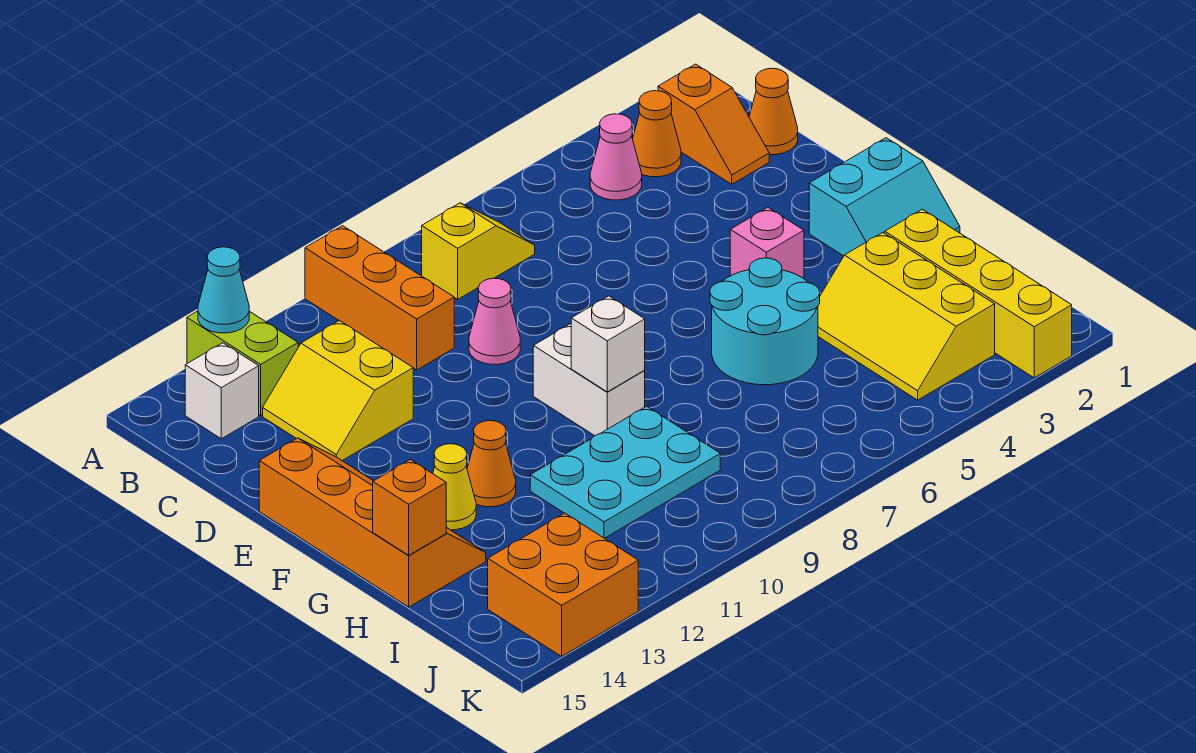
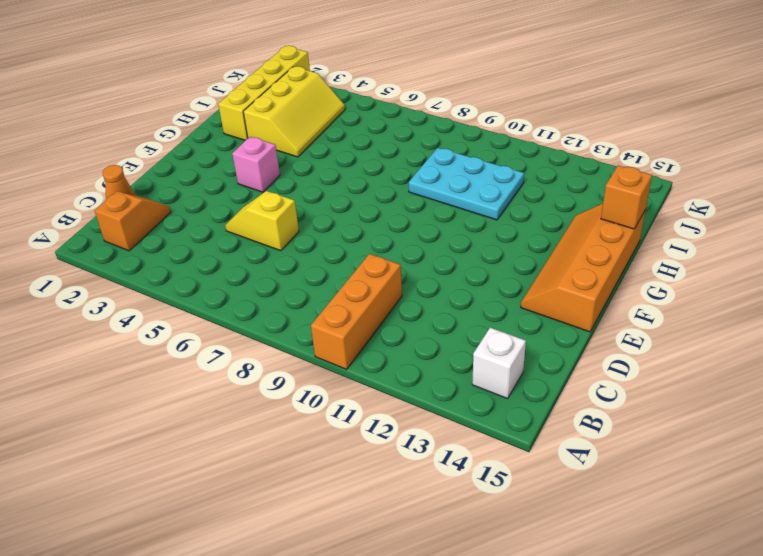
yellow 1x2 slope [225,191,299,251] -> yellow 1x2 slope moved to [422,203,535,299]
none -> lime 1x2 brick [187,311,298,415]
none -> orange 1x1 cone [633,91,681,177]
none -> pink 1x1 cone [590,114,642,200]

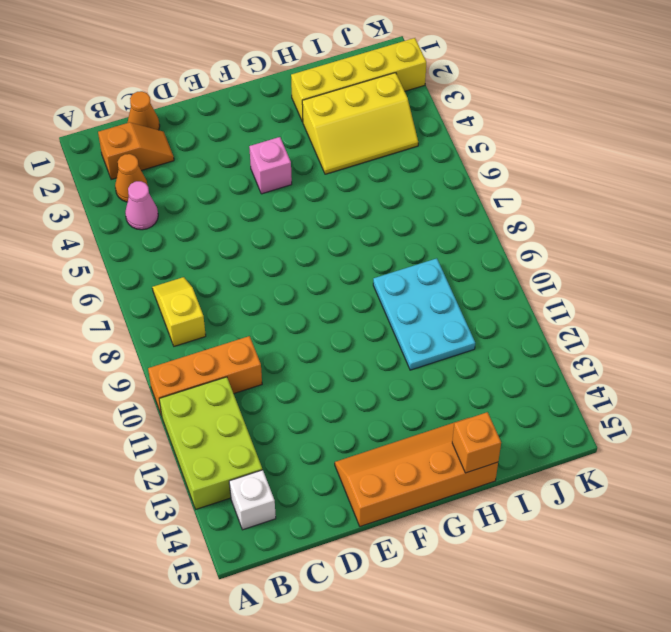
lime 2x3 brick [159,377,262,509] -> lime 1x2 brick [187,311,298,415]
none -> yellow 2x2 slope [263,321,413,461]
none -> pink 1x1 cone [469,278,520,365]
none -> cyan 2x2 slope [809,138,960,256]

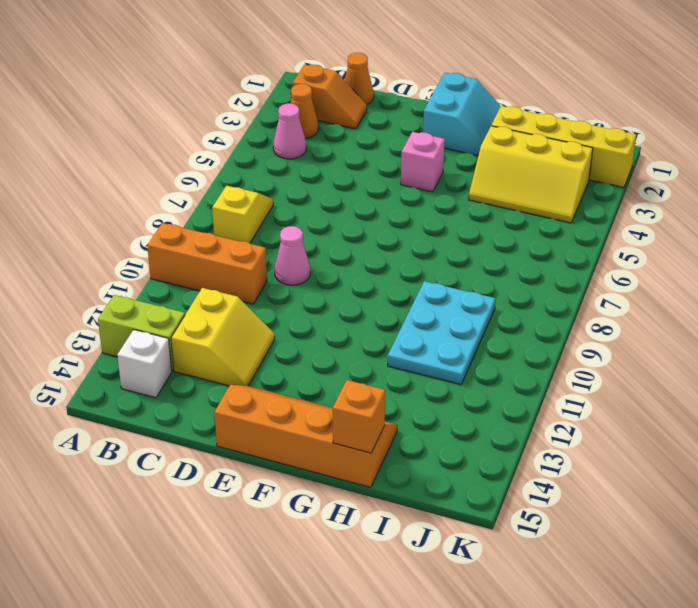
yellow 2x2 slope [171,288,275,386] -> yellow 2x2 slope turned to [263,321,413,461]
none -> white 1x2 brick [533,324,645,436]
none -> cyan 2x2 round brick [710,258,820,385]
none -> orange 1x1 cone [467,421,516,507]

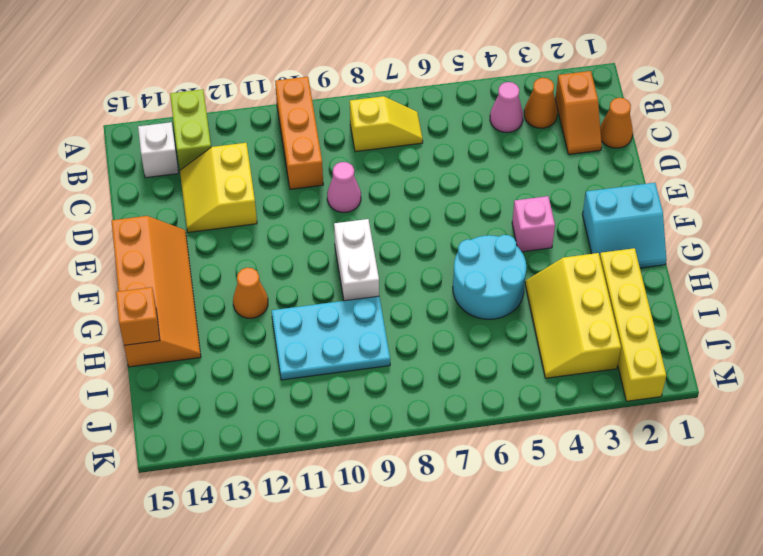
none -> yellow 1x1 cone [433,444,476,530]
none -> orange 2x2 brick [488,513,638,656]
none -> cyan 1x1 cone [198,247,249,333]

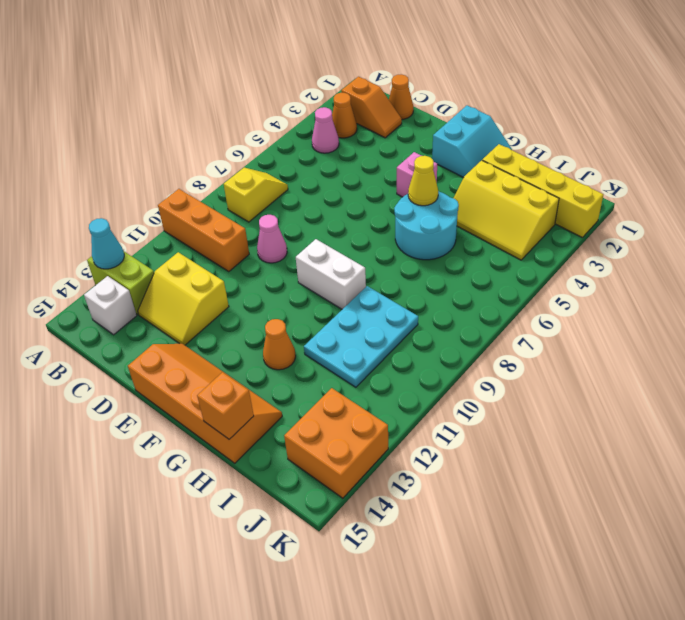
yellow 1x1 cone [408,156,438,206] -> yellow 1x1 cone moved to [433,444,476,530]
none -> white 1x1 brick [571,296,645,392]

